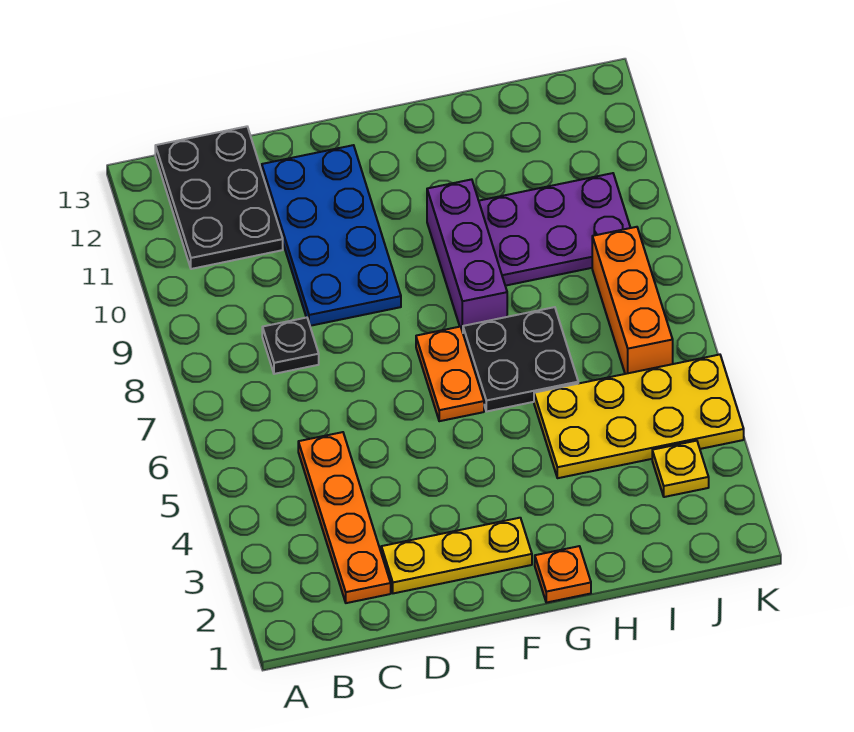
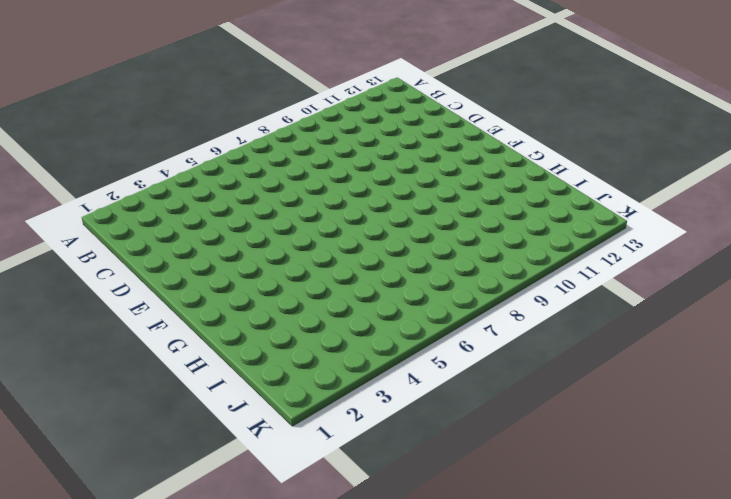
none -> black 2x3 plate [155,126,283,269]
none -> orange 1x4 plate [298,432,391,603]
none -> black 1x1 plate [262,317,319,374]

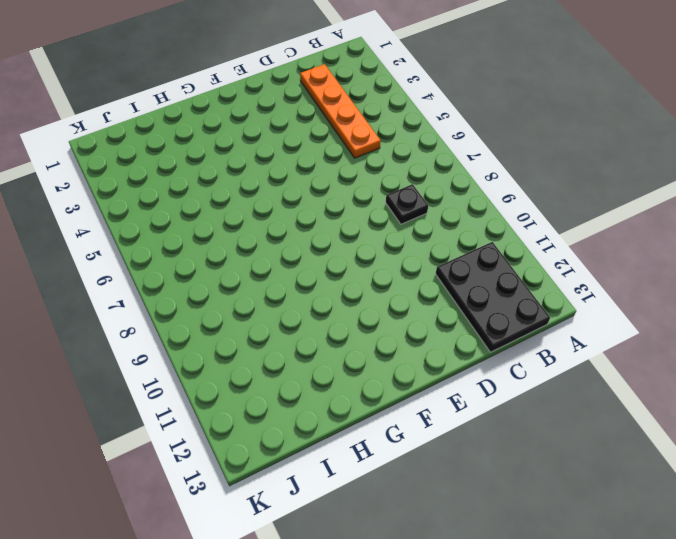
none -> yellow 1x3 plate [381,518,532,593]
none -> blue 2x4 plate [262,145,401,326]
none -> orange 1x2 plate [416,327,484,421]

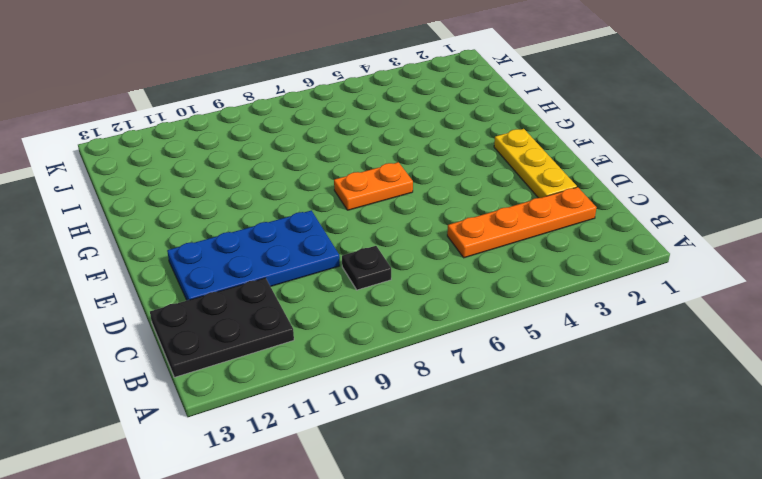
none -> orange 1x1 plate [535,546,591,603]
none -> black 2x2 plate [463,307,578,411]
none -> purple 1x3 brick [427,179,507,332]

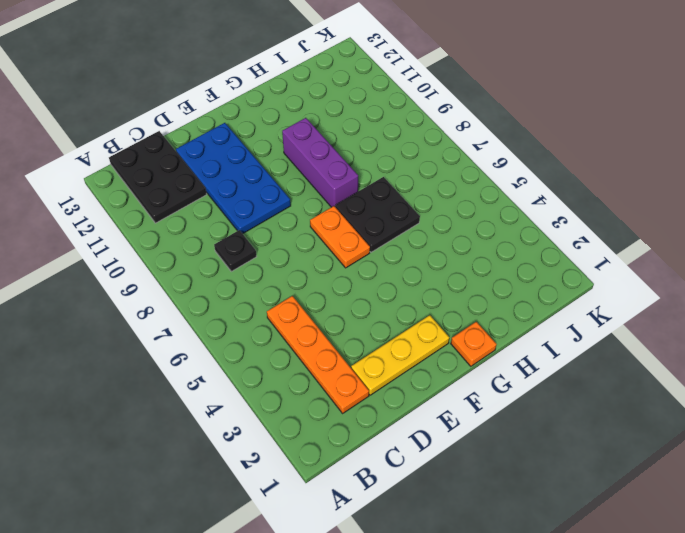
none -> yellow 2x4 plate [534,355,744,478]
none -> purple 2x3 plate [479,173,630,286]
none -> yellow 1x1 plate [652,441,709,497]

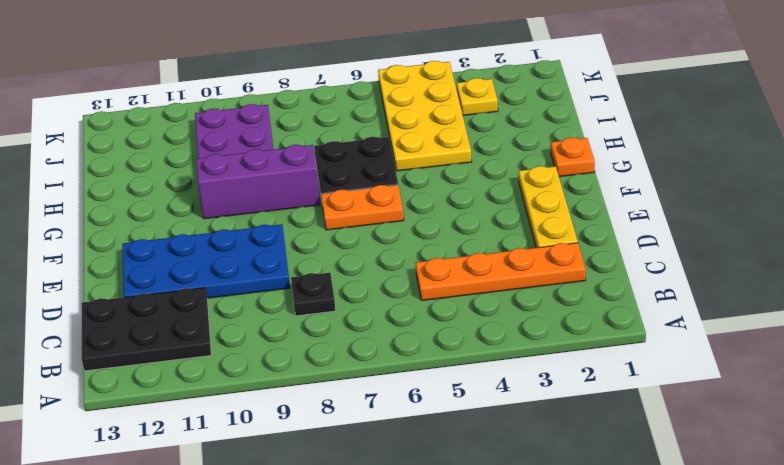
none -> orange 1x3 brick [592,227,673,374]

